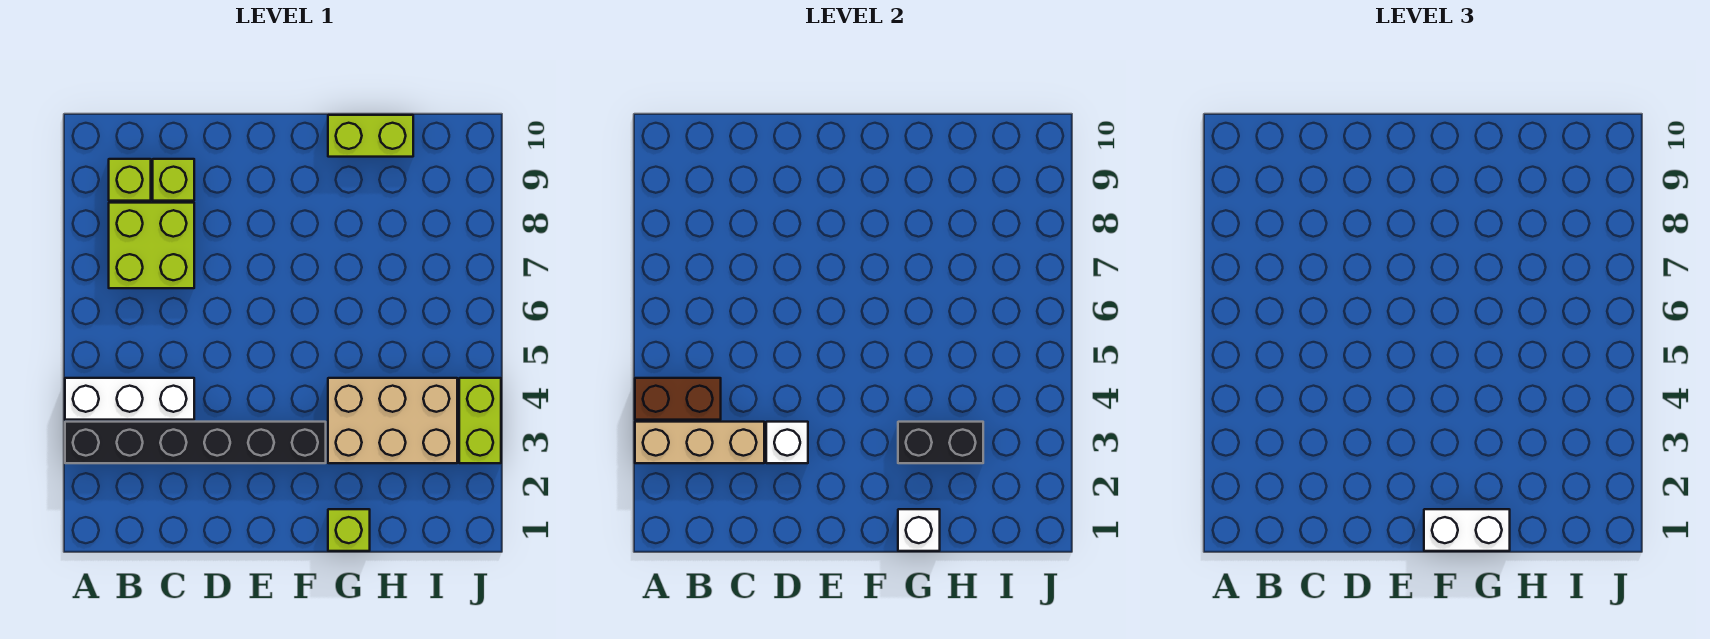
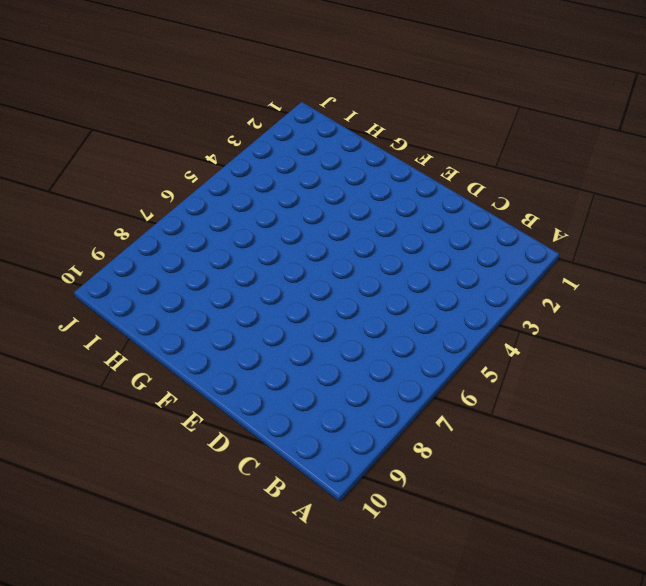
none -> black 1x6 brick [65,422,326,463]
none -> white 1x3 brick [65,378,194,420]
none -> lime 2x2 brick [109,203,194,288]

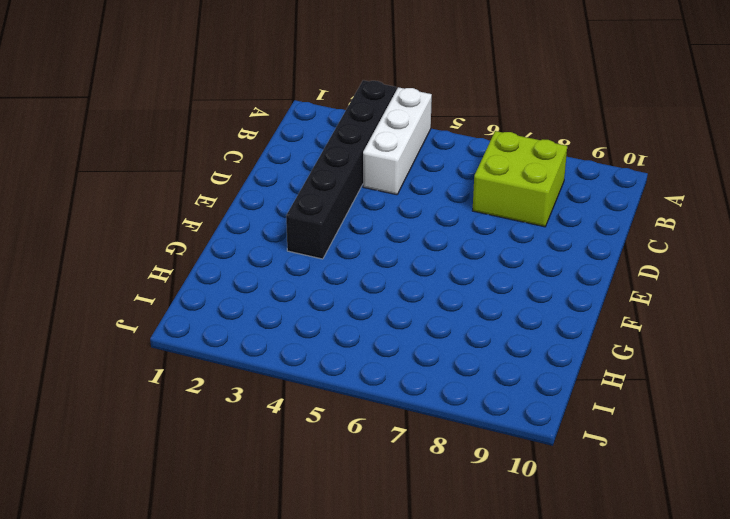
none -> lime 1x1 brick [109,159,151,201]
none -> lime 1x1 brick [153,159,194,201]
none -> lime 1x1 brick [328,509,370,551]

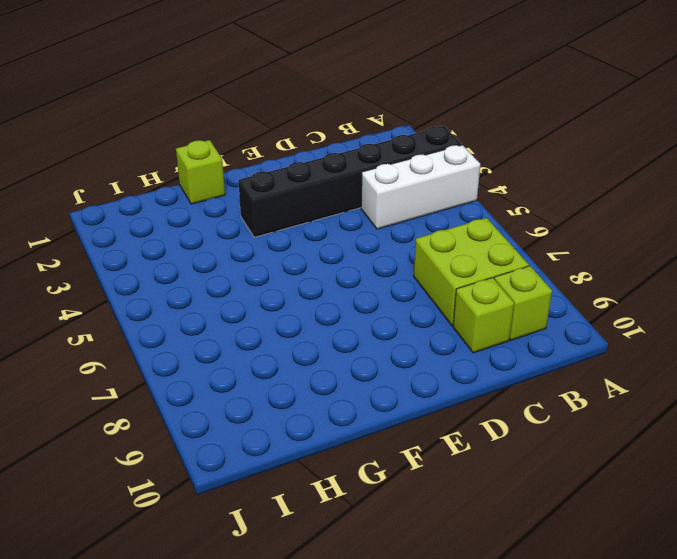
none -> tan 2x3 brick [328,378,457,463]
none -> lime 1x2 brick [328,115,413,157]
none -> lime 1x2 brick [459,378,501,463]

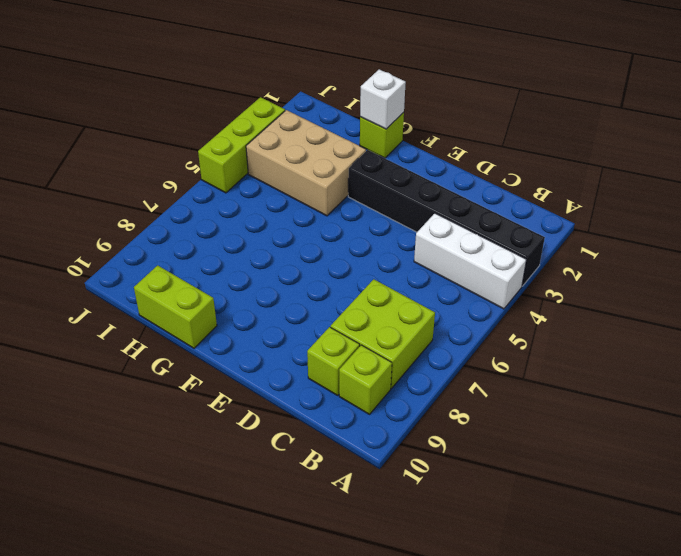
lime 1x3 brick [198,97,285,193] -> lime 1x2 brick [459,378,501,463]
none -> tan 1x3 brick [635,422,764,463]
none -> brown 1x2 brick [635,378,721,420]
none -> white 1x1 brick [766,422,808,463]

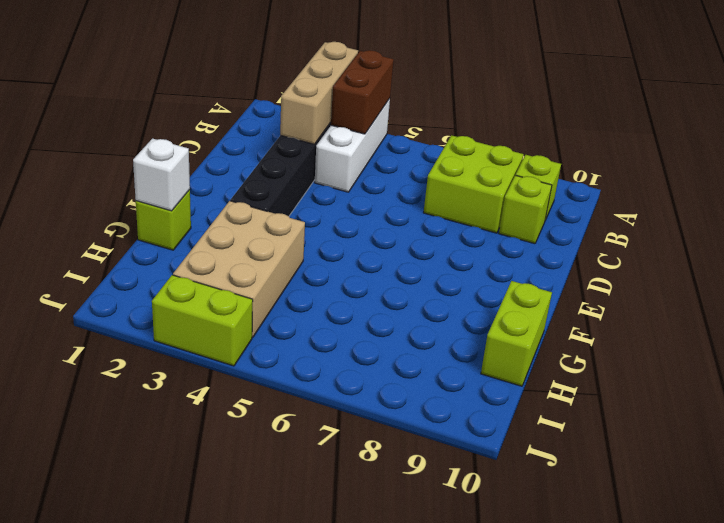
none -> white 1x1 brick [766,422,808,463]
none -> black 1x2 brick [898,422,983,463]
none -> white 1x2 brick [1424,509,1510,551]

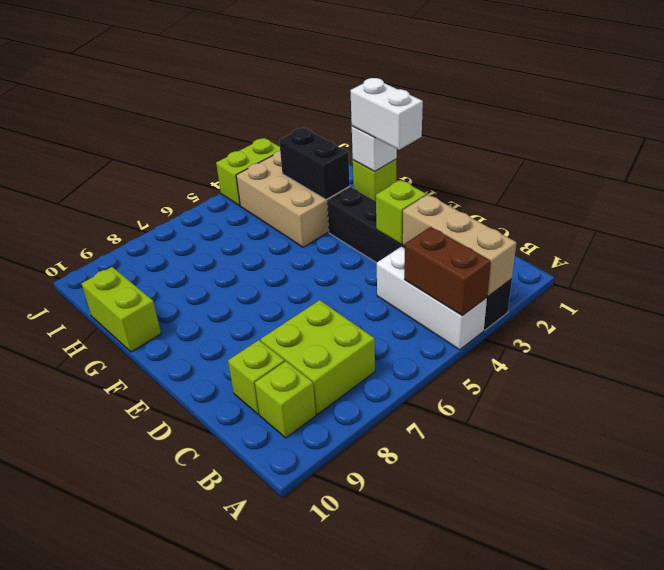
lime 1x1 brick [376,180,426,244] -> white 1x1 brick [766,422,808,463]

